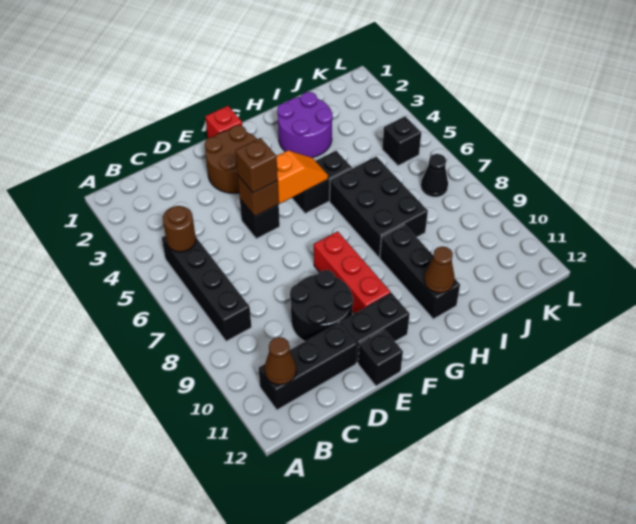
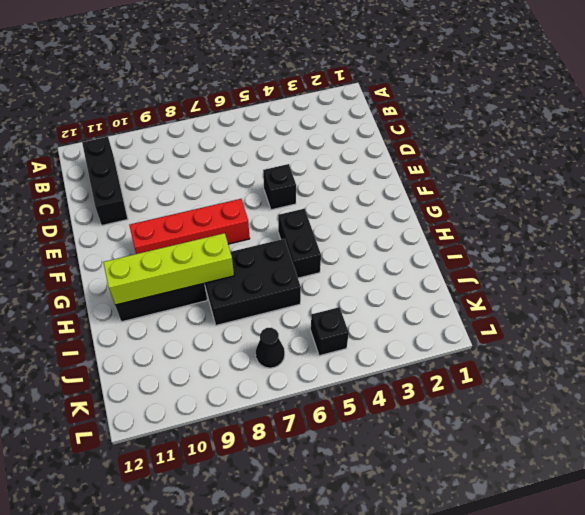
red 1x4 brick [129,199,250,254] -> red 1x3 brick [314,231,391,314]
lime 1x4 brick [103,233,234,305] -> brown 1x1 cone [424,247,455,293]
none -> black 1x4 brick [162,236,251,341]
none -> black 2x2 round brick [290,270,353,342]
none -> brown 2x2 round brick [205,125,257,193]

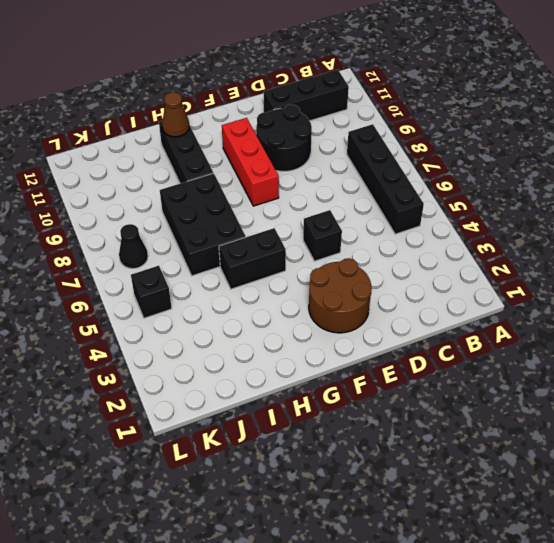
none -> black 1x2 brick [341,293,410,363]
none -> black 1x1 brick [358,330,403,386]
none -> red 1x1 brick [205,106,242,138]

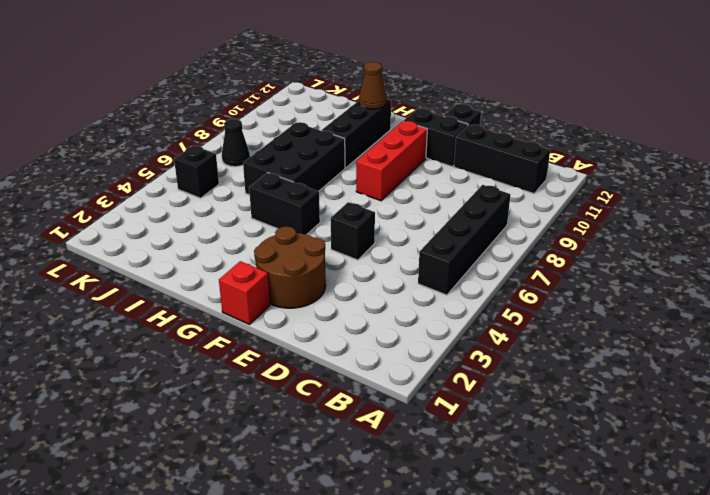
none -> black 2x2 round brick [290,270,353,342]
none -> purple 2x2 round brick [277,92,333,158]
none -> brown 1x1 round brick [163,206,196,252]

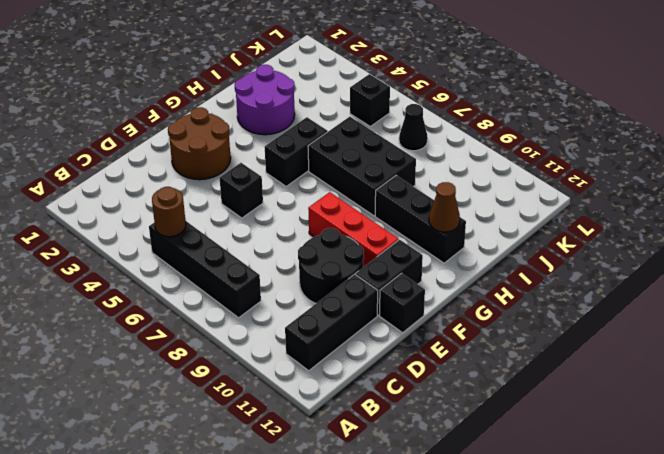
none -> red 1x1 brick [205,106,242,138]
none -> brown 1x1 cone [264,337,296,385]
none -> brown 1x1 brick [238,176,279,216]

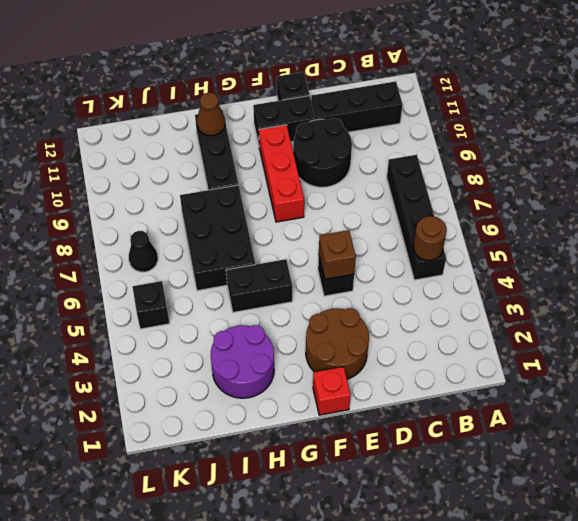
none -> brown 1x1 cone [264,337,296,385]
none -> orange 1x2 slope [277,150,328,203]
none -> brown 1x1 brick [235,138,278,193]

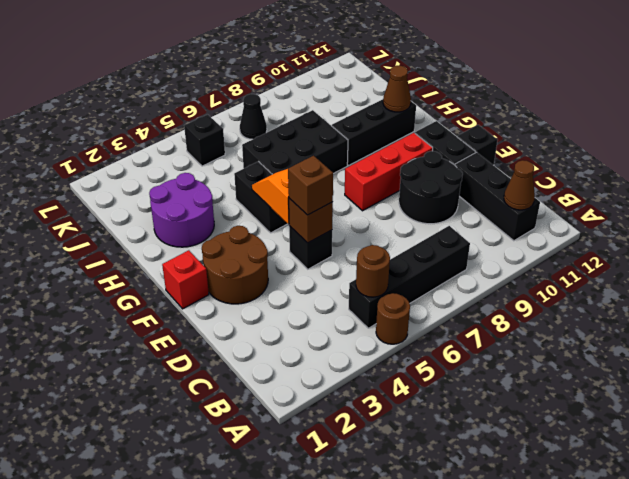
brown 1x1 round brick [376,293,410,344] -> none

